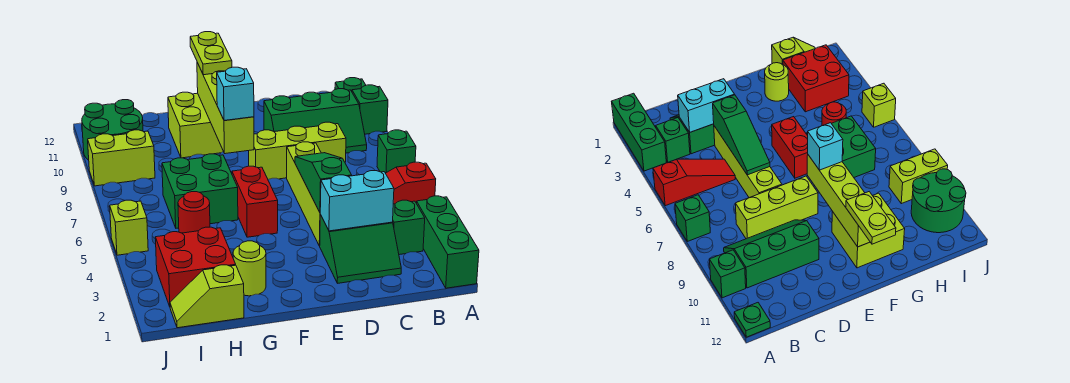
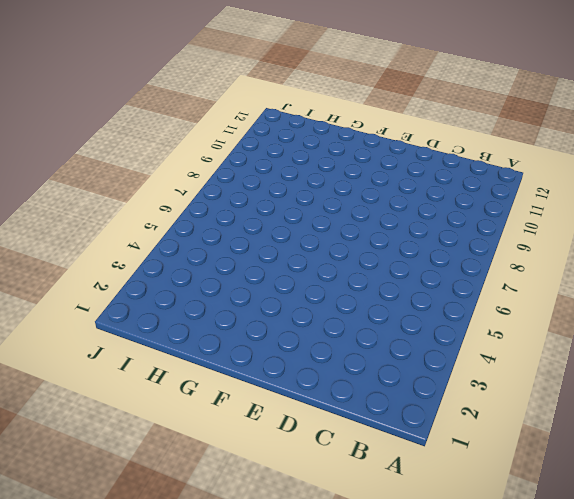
none -> green 1x3 brick [416,196,479,288]
none -> red 1x3 slope [386,162,436,204]
none -> green 1x1 brick [377,130,416,173]

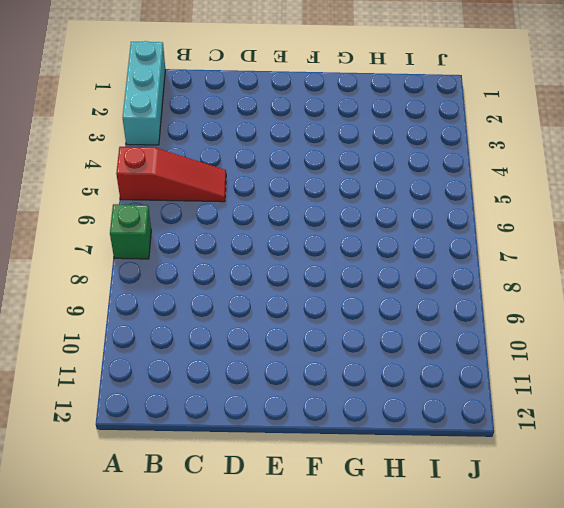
cyan 1x3 brick [123,41,165,145] -> green 1x3 brick [416,196,479,288]
none -> green 1x1 brick [352,85,388,134]
none -> green 1x1 plate [335,78,366,91]
none -> green 1x1 brick [393,200,425,255]

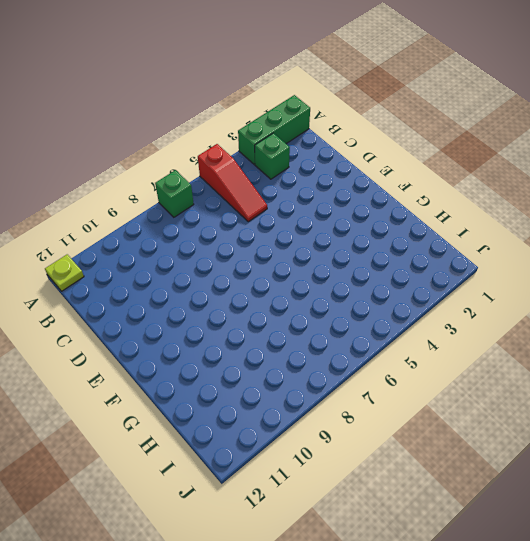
lime 1x1 plate [45,254,84,291] -> green 1x1 plate [335,78,366,91]
none -> green 1x1 brick [352,85,388,134]
none -> green 2x3 slope [264,89,367,153]
none -> green 2x2 slope [320,215,401,283]

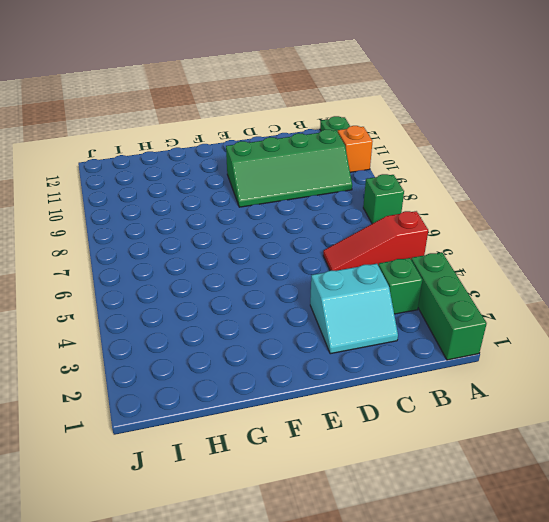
orange 1x1 brick [338,126,373,172] -> green 1x1 brick [352,85,388,134]
green 2x4 slope [226,130,352,207] -> green 2x3 slope [264,89,367,153]
cyan 2x2 slope [310,264,398,354] -> green 2x2 slope [320,215,401,283]
none -> lime 1x3 brick [249,122,346,179]
none -> lime 1x4 brick [287,142,321,246]
none -> red 1x2 brick [232,166,278,237]

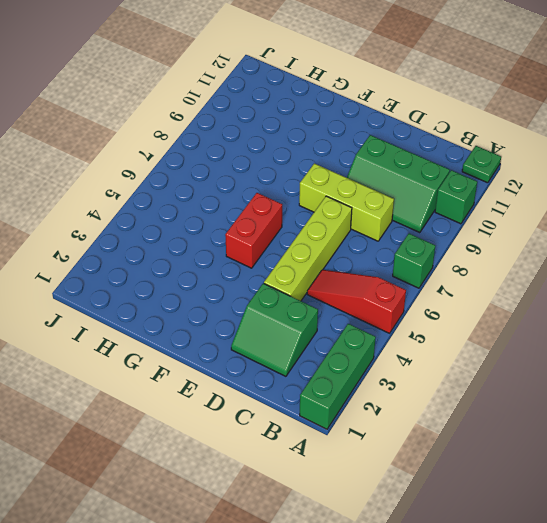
none -> green 1x1 brick [393,200,425,255]
none -> lime 2x2 brick [168,92,223,158]
none -> lime 1x1 round brick [233,241,266,296]

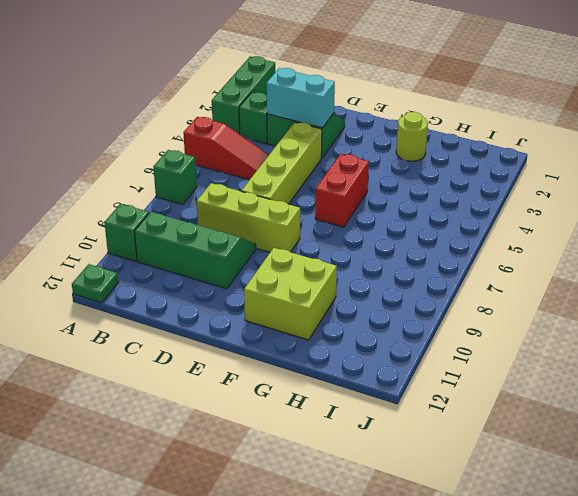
none -> green 2x2 brick [162,154,238,228]
none -> lime 1x2 slope [170,265,244,328]
none -> red 2x2 brick [155,227,236,307]

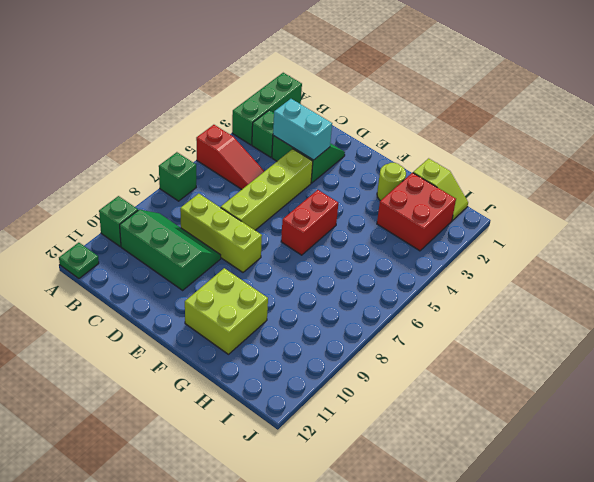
none -> green 2x2 brick [162,154,238,228]
none -> red 1x1 round brick [178,192,210,233]
none -> lime 1x2 brick [88,130,155,186]

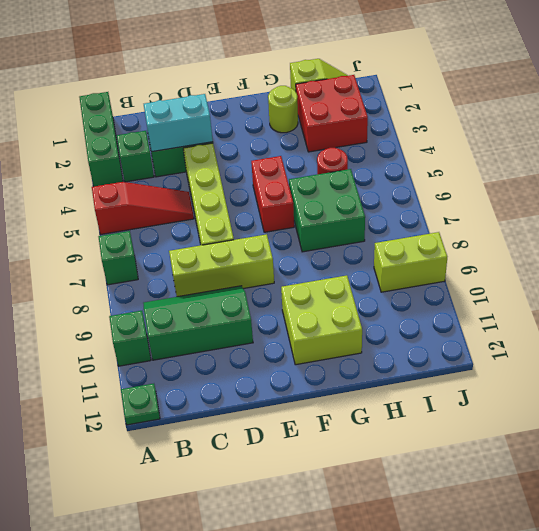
none -> green 2x2 round brick [82,100,143,160]
none -> lime 1x1 brick [110,200,148,255]
none -> green 1x3 slope [295,153,352,212]

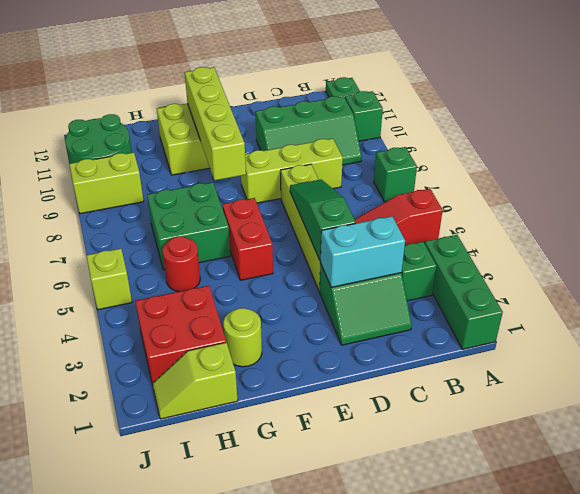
none -> cyan 1x1 brick [217,67,254,121]
none -> lime 1x2 plate [190,32,232,75]

